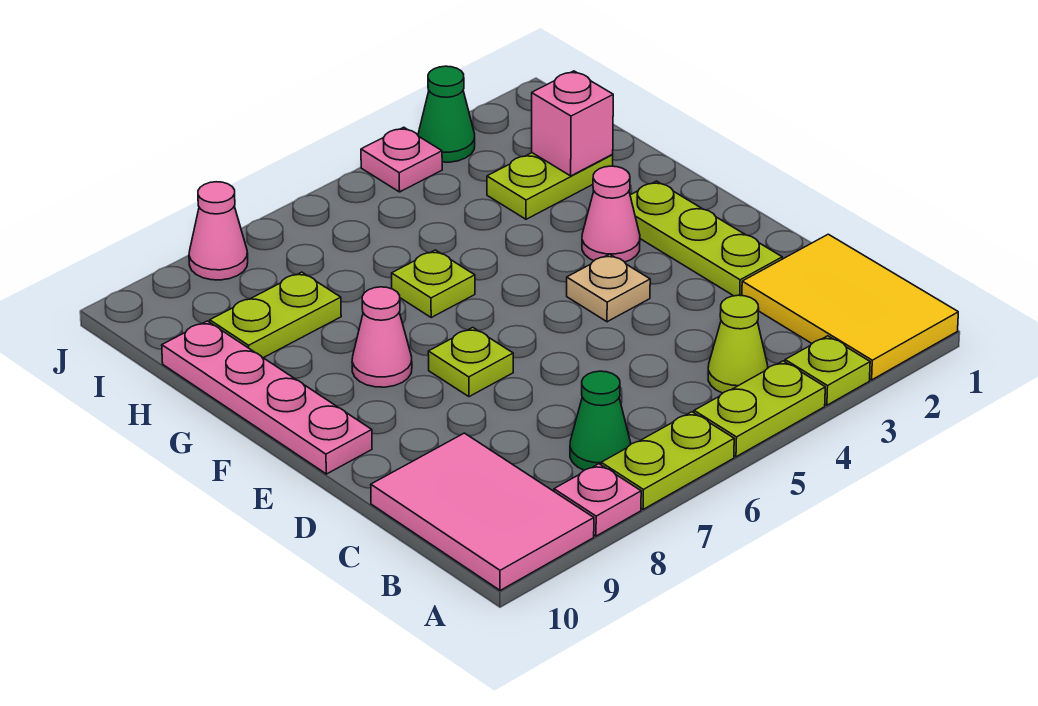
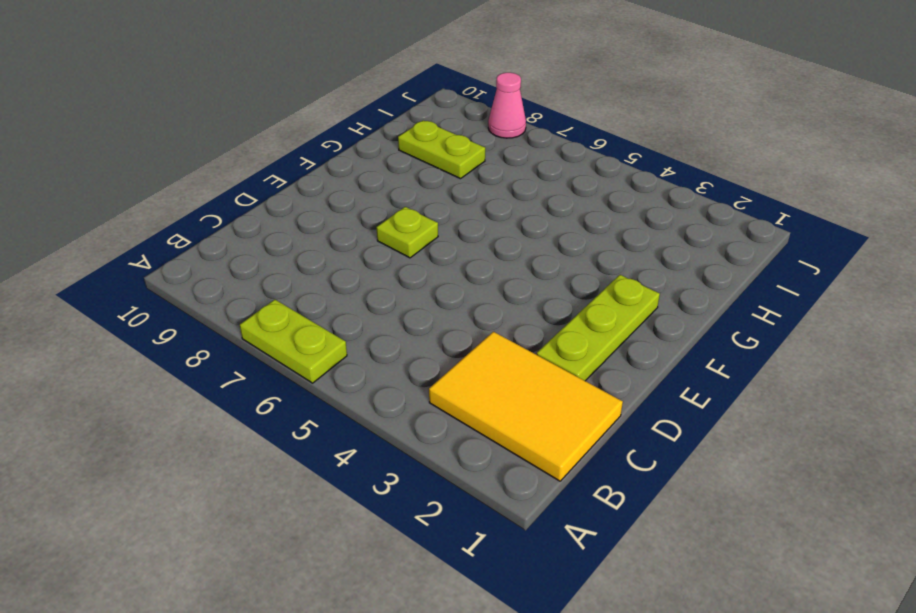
yellow 2x3 tile [429,332,623,481] -> yellow 2x3 tile turned to [742,234,958,380]
none -> lime 1x1 plate [785,336,870,405]
none -> lime 1x2 plate [694,361,825,457]
none -> pink 1x1 plate [554,464,641,536]

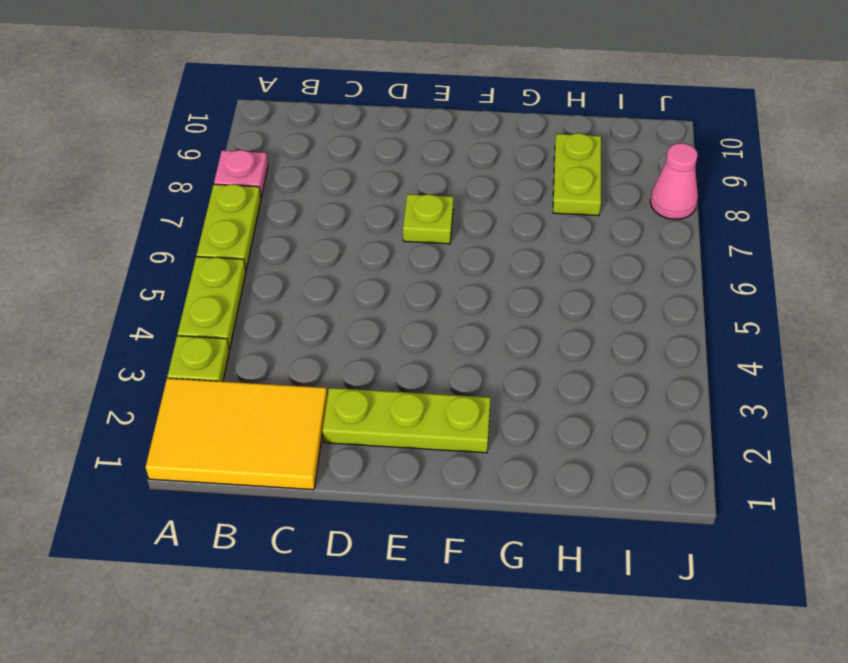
none -> pink 2x3 tile [371,433,594,590]
none -> lime 1x1 cone [708,295,768,393]
none -> green 1x1 cone [570,371,631,470]

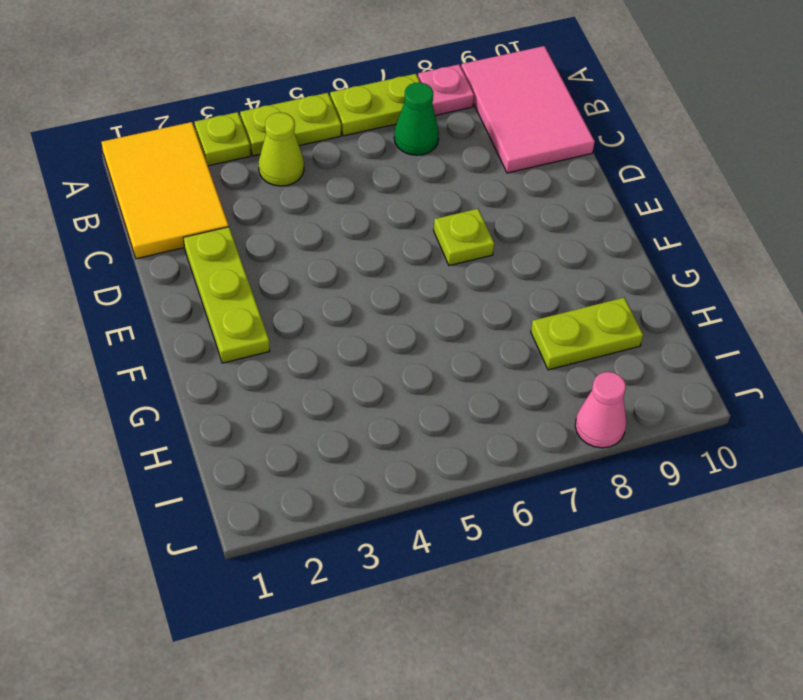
none -> tan 1x1 plate [567,254,650,322]
none -> pink 1x4 plate [162,321,372,474]
none -> pink 1x1 cone [582,166,640,262]

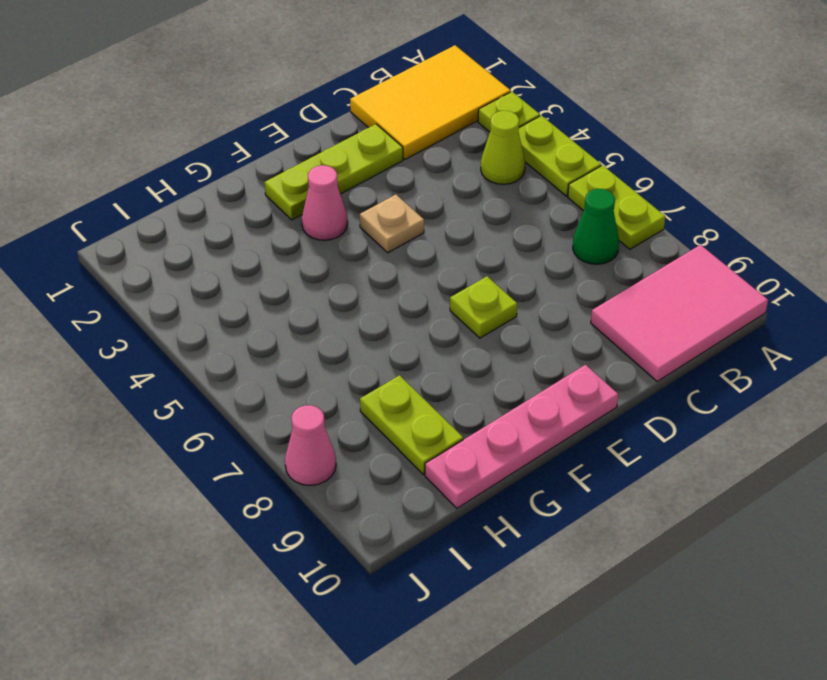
none -> pink 1x1 plate [554,464,641,536]
none -> pink 1x1 cone [352,287,412,387]
none -> lime 1x1 plate [392,250,475,317]

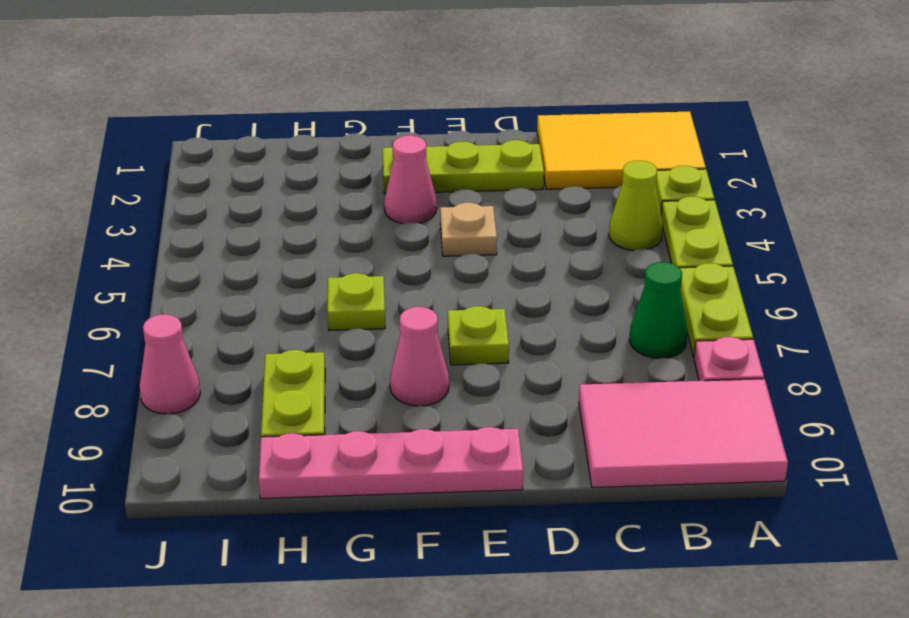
none -> lime 1x2 plate [487,153,613,219]
none -> green 1x1 cone [418,66,475,162]
none -> pink 1x1 plate [361,127,442,192]

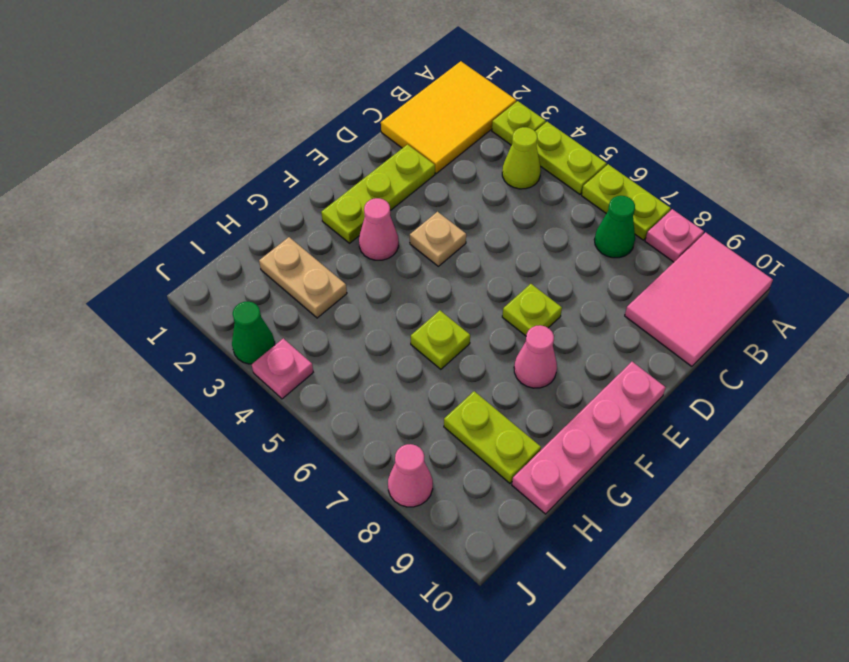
tan 1x2 plate [259,237,347,318] -> lime 1x2 plate [487,153,613,219]
none -> pink 1x1 brick [532,71,613,176]

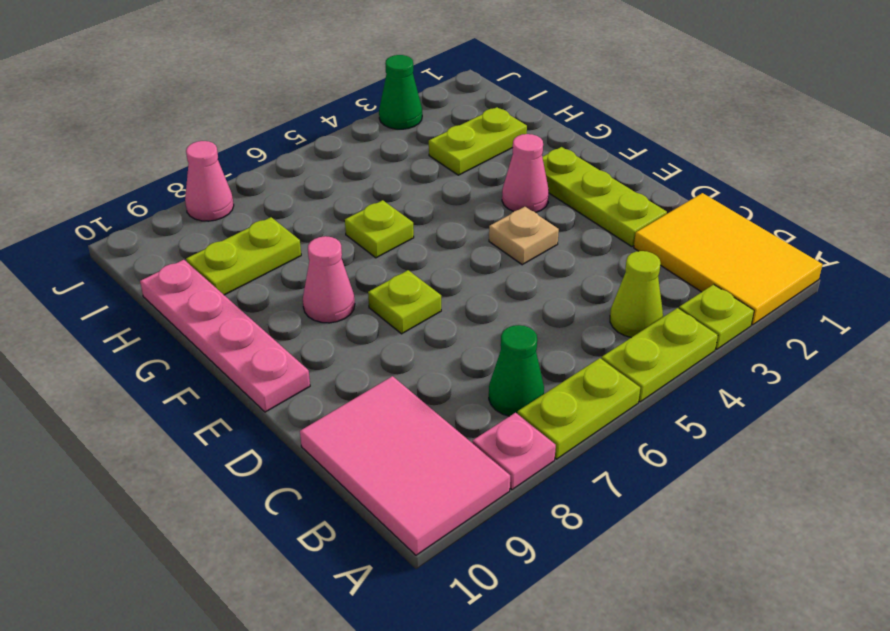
none -> pink 1x1 plate [361,127,442,192]
none -> pink 1x1 brick [532,71,613,176]

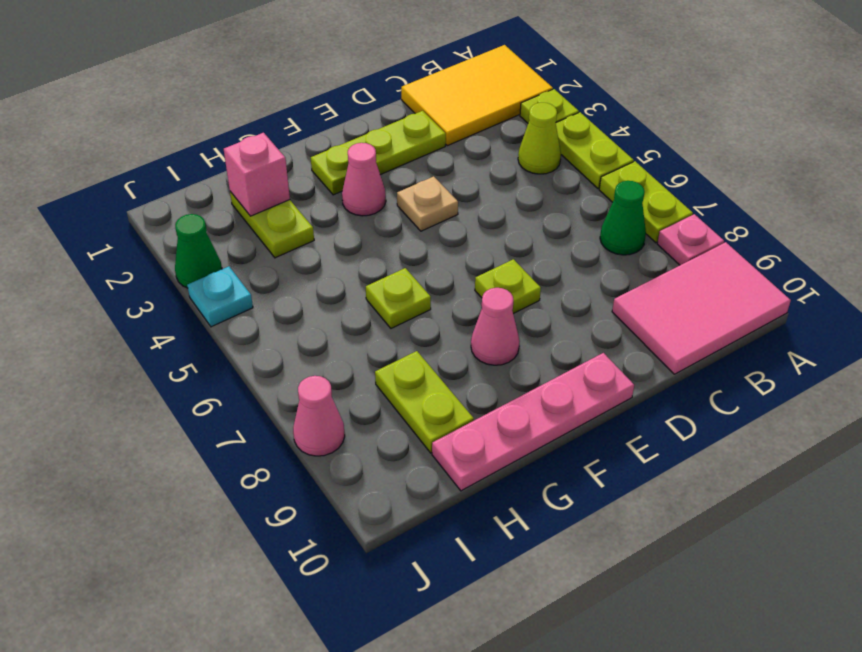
cyan 1x1 plate [187,266,253,327] -> pink 1x1 plate [361,127,442,192]

